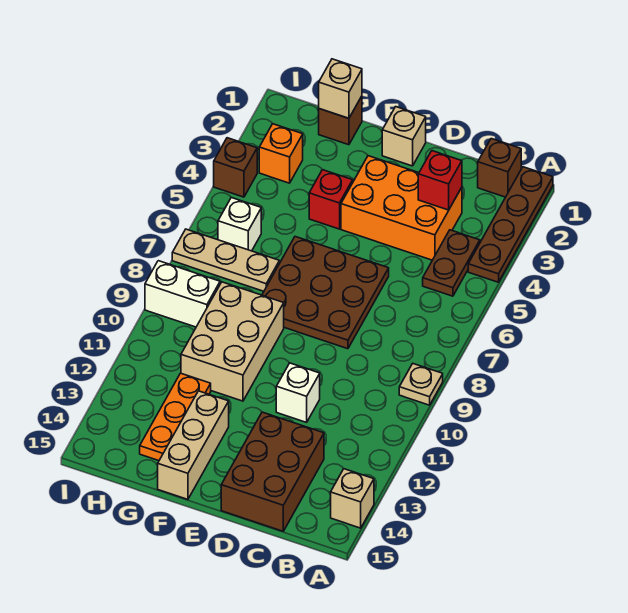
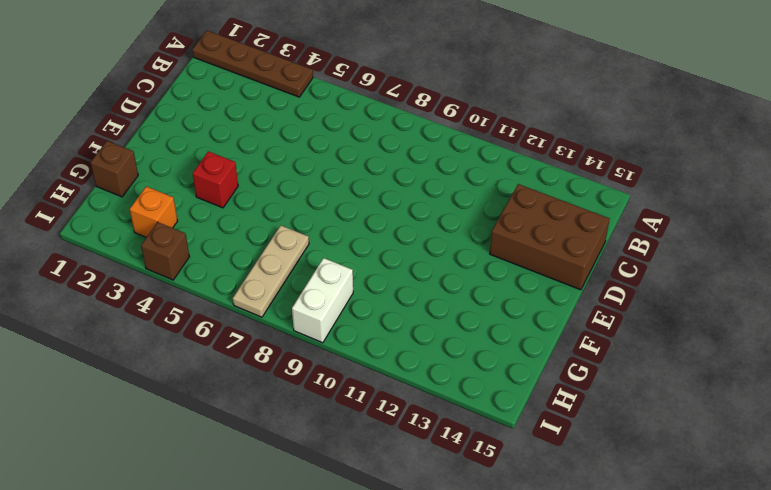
none -> tan 1x1 plate [399,364,443,405]
none -> tan 1x1 brick [331,469,374,528]
none -> brown 1x1 brick [478,139,521,197]

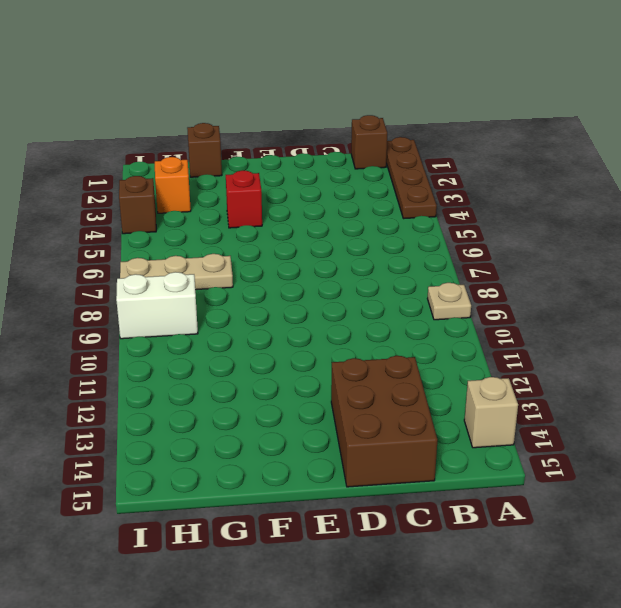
none -> brown 1x2 plate [423,230,480,296]
none -> orange 2x3 brick [341,156,462,260]
none -> brown 3x3 plate [262,237,389,349]

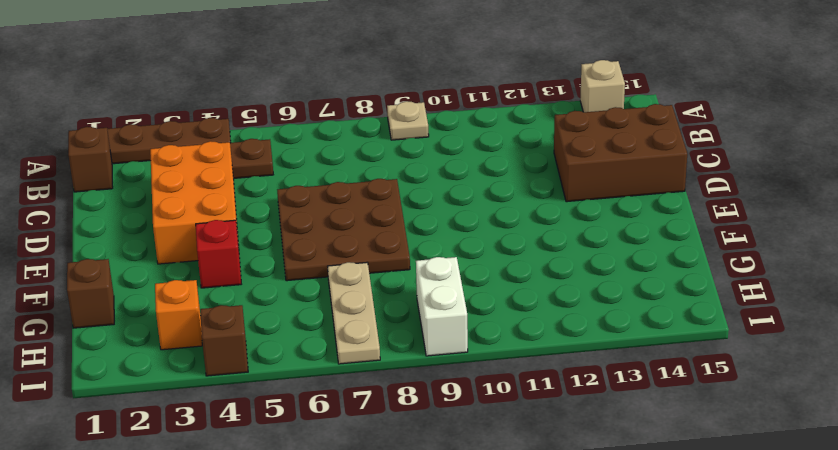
none -> white 1x1 brick [276,363,320,422]
none -> tan 1x1 brick [382,107,426,166]
none -> tan 2x3 brick [181,282,284,401]

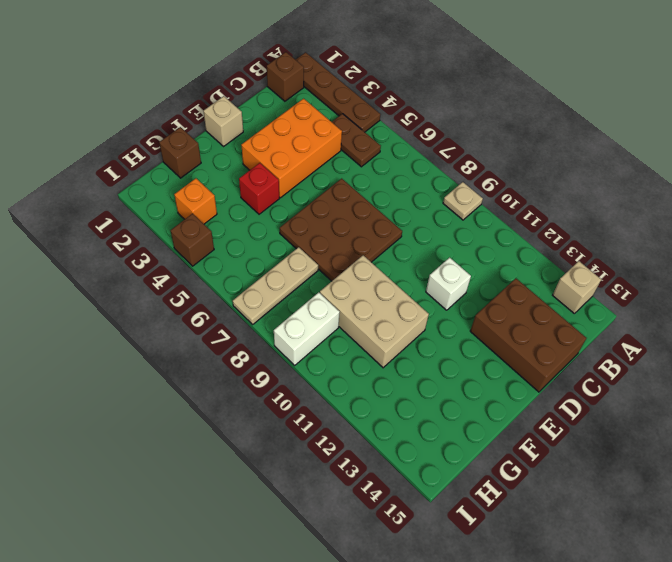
none -> tan 1x3 brick [158,391,229,499]
none -> orange 1x3 plate [140,373,211,461]
none -> white 1x1 brick [218,198,261,251]

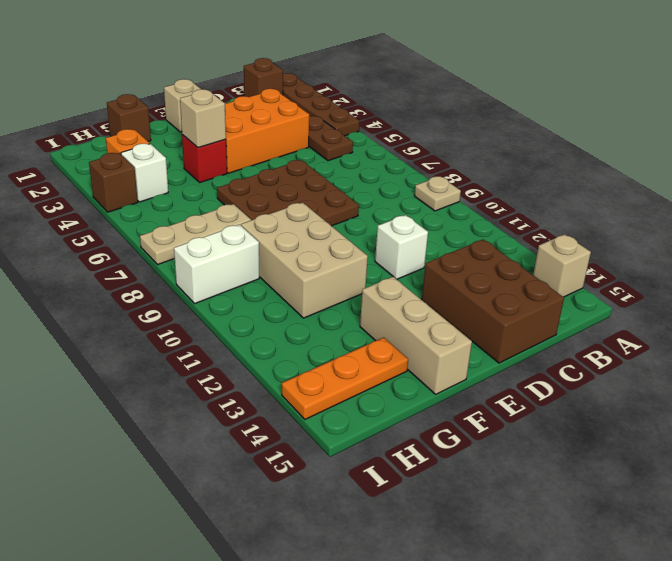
tan 1x1 brick [180,89,226,148] -> tan 1x1 brick moved to [319,59,362,118]
orange 1x3 plate [282,337,408,419] -> orange 1x3 plate turned to [140,373,211,461]
white 1x1 brick [121,144,168,202] -> white 1x1 brick moved to [218,198,261,251]
none -> red 1x1 brick [418,151,462,210]

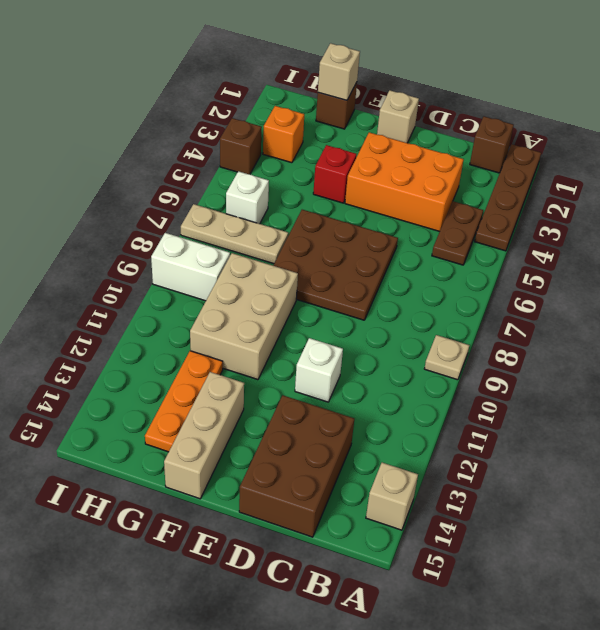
none -> red 1x1 brick [418,151,462,210]

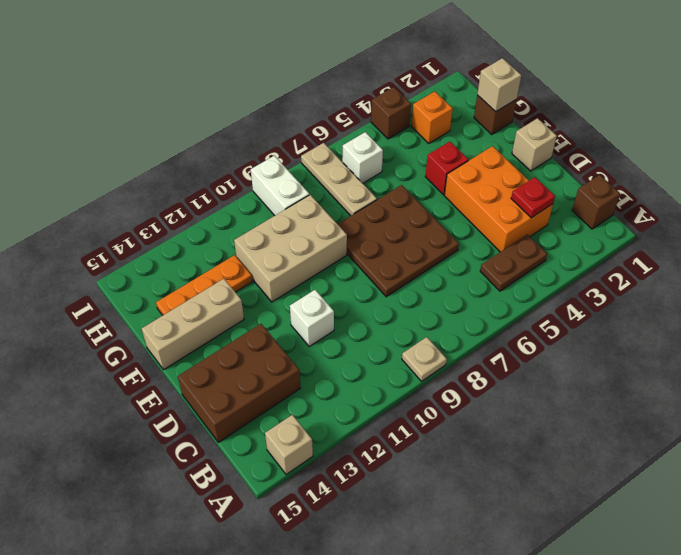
red 1x1 plate [511,177,555,218] -> red 1x1 brick [418,151,462,210]
none -> brown 1x4 plate [468,167,553,282]

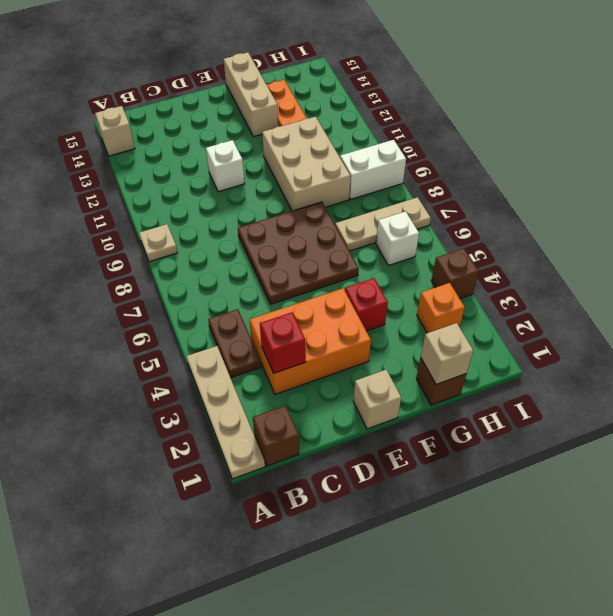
tan 1x4 plate [186,346,265,479] -> brown 1x4 plate [468,167,553,282]
none -> brown 2x3 brick [221,412,324,531]

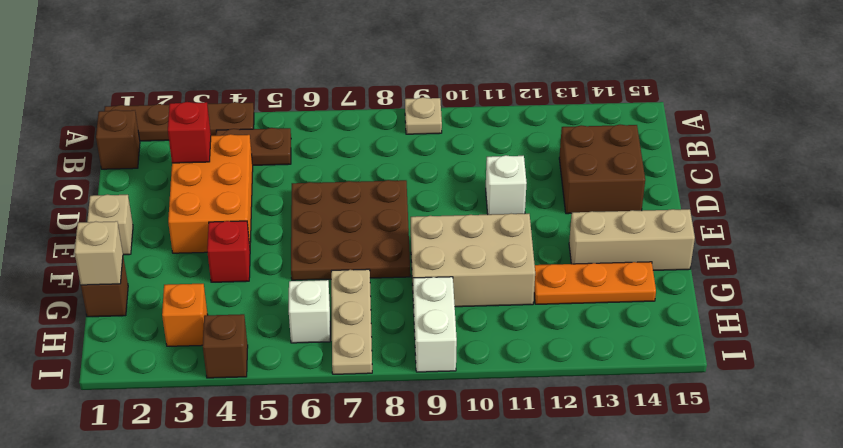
brown 2x2 brick [559,125,645,214] -> brown 2x3 brick [221,412,324,531]
none -> tan 1x1 brick [331,469,374,528]

